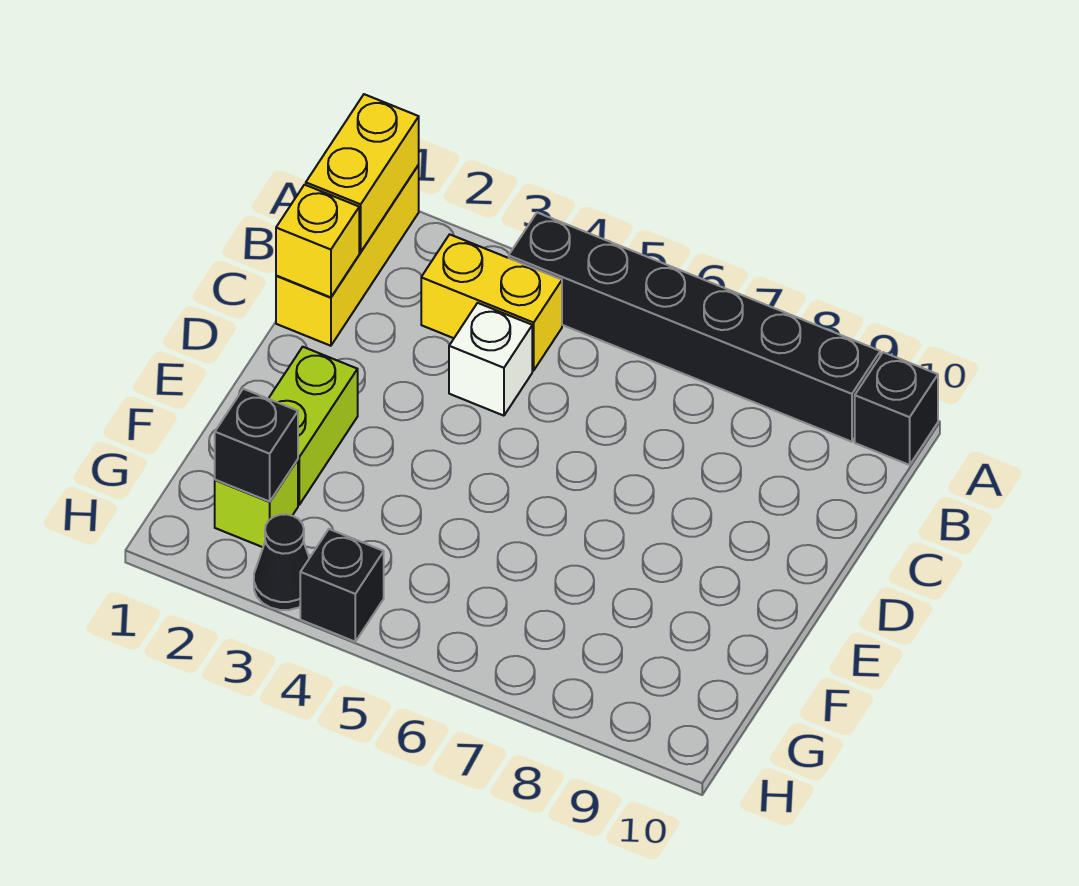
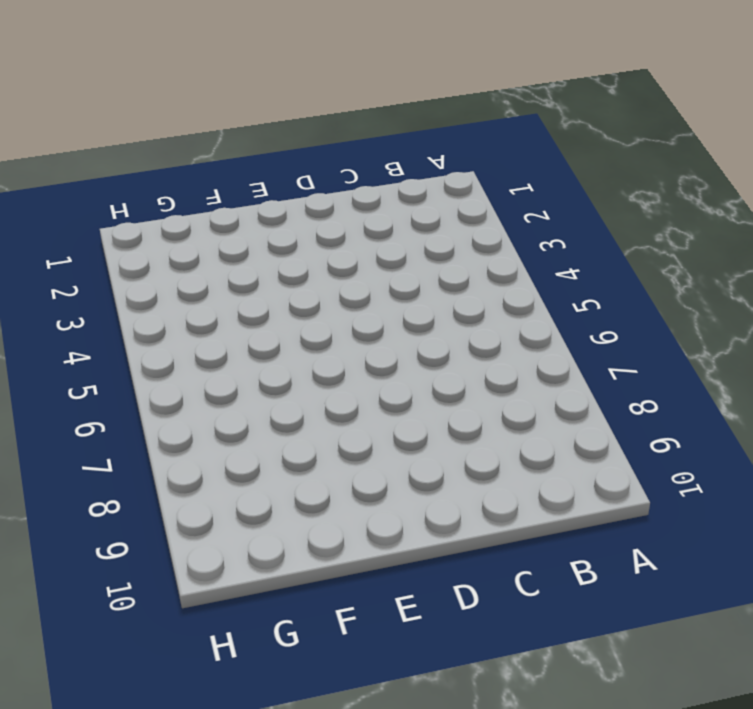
none -> yellow 1x3 brick [276,165,419,346]
none -> black 1x6 brick [509,213,880,442]
none -> black 1x1 brick [855,352,938,465]

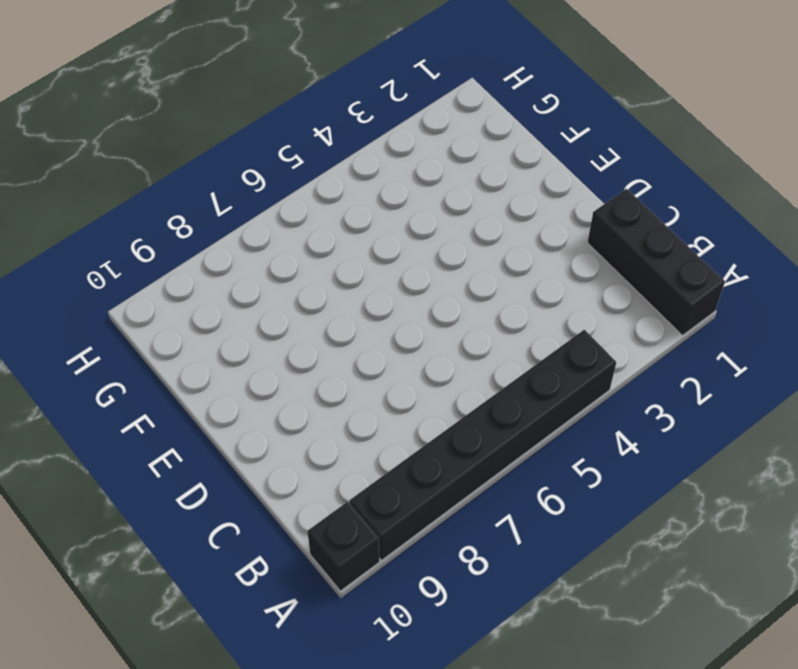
black 1x3 brick [587,189,725,335] -> yellow 1x3 brick [276,165,419,346]
none -> yellow 1x2 brick [421,234,562,370]
none -> white 1x1 brick [449,303,532,416]
none -> lime 1x2 brick [268,347,358,505]

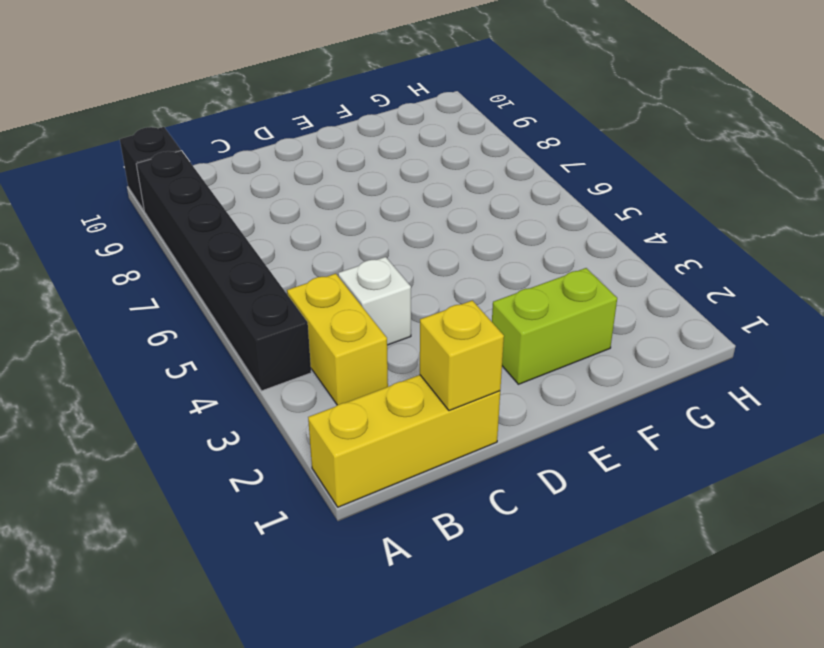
none -> lime 1x1 brick [215,460,298,547]
none -> black 1x1 cone [254,514,309,610]
none -> black 1x1 brick [300,529,384,642]

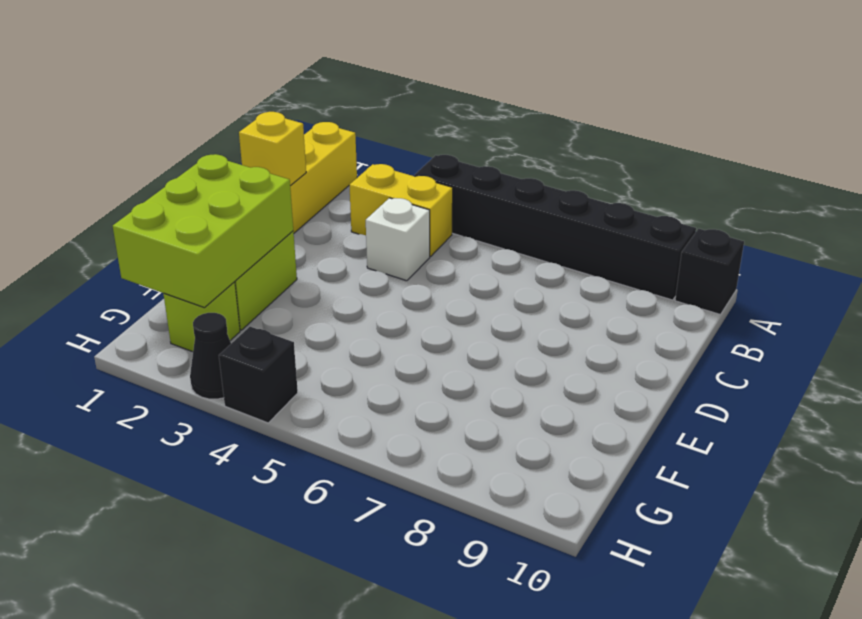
lime 2x3 brick [113,154,293,308] -> black 1x1 brick [215,389,298,501]
none -> yellow 1x2 brick [306,94,419,252]

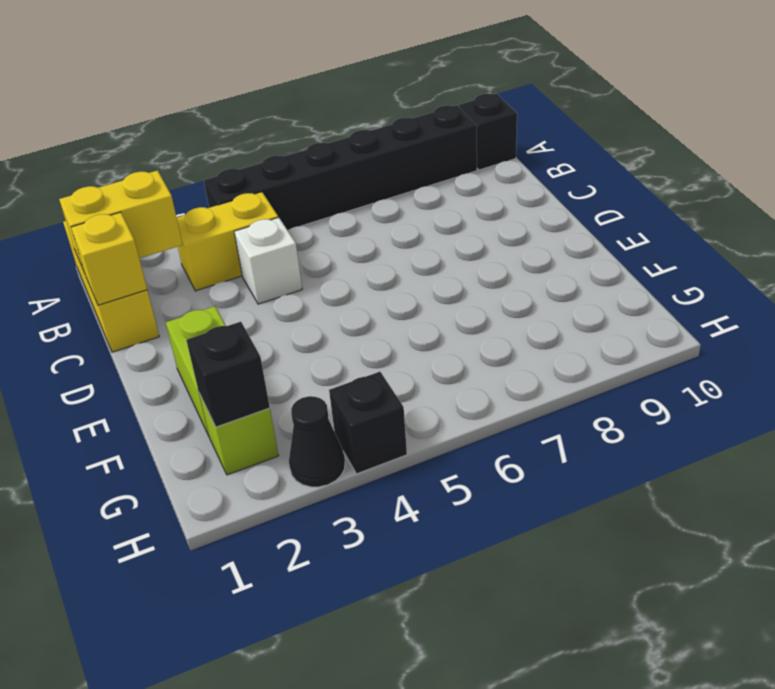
yellow 1x2 brick [59,170,183,273] -> yellow 1x2 brick turned to [306,94,419,252]

